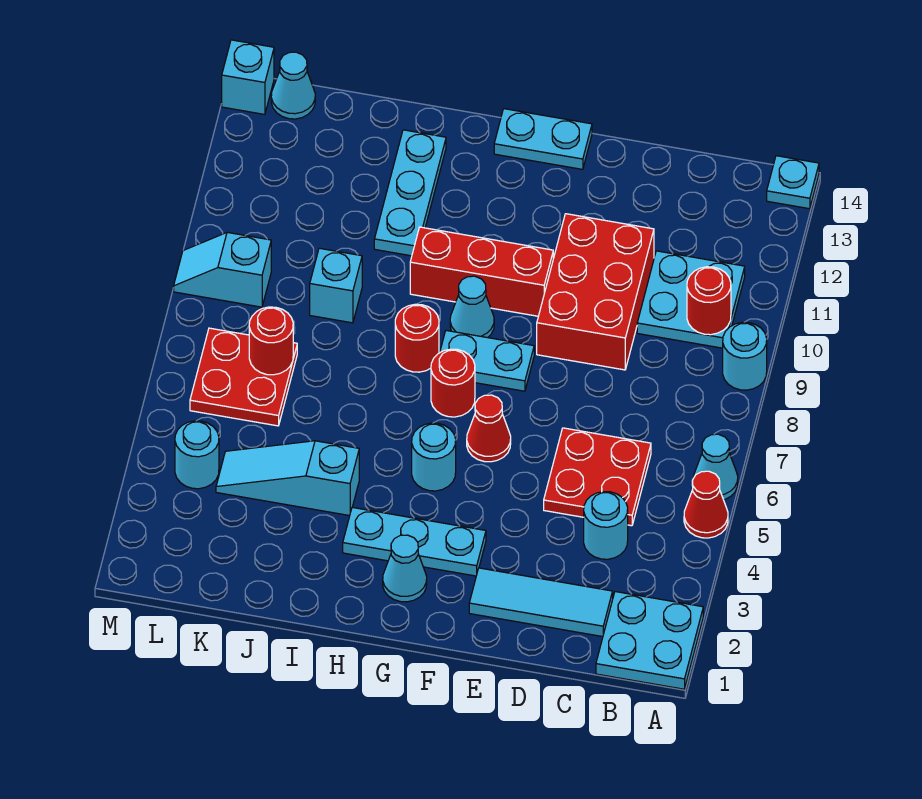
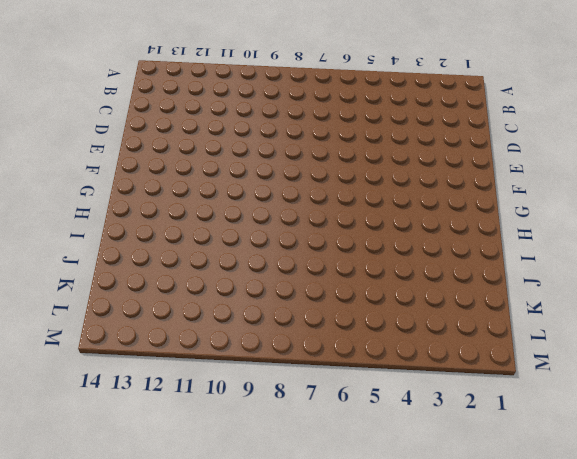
none -> cyan 2x2 plate [596,592,703,689]
none -> red 1x1 cone [684,471,728,538]
none -> cyan 1x1 cone [694,434,738,500]
none -> cyan 1x1 round brick [723,322,767,390]

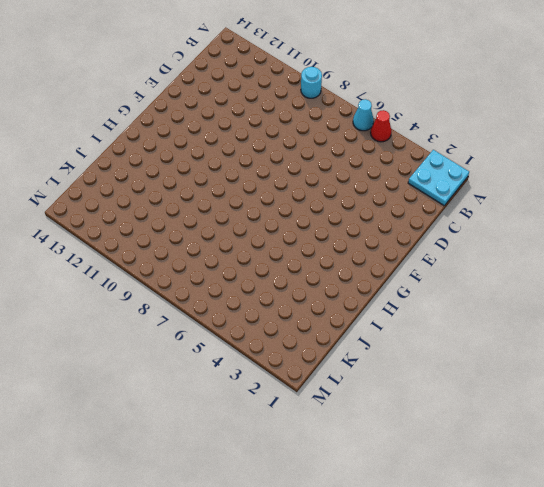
none -> cyan 1x1 plate [767,156,819,209]
none -> cyan 2x2 plate [637,251,745,348]
none -> cyan 1x3 tile [469,568,613,637]
none -> cyan 1x1 round brick [584,492,628,559]

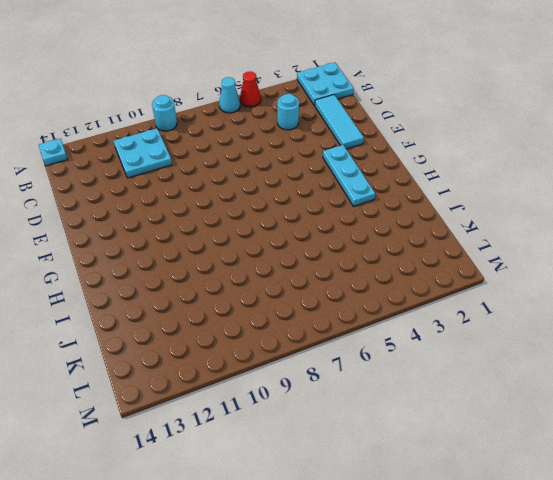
none -> red 2x2 plate [544,428,651,526]
none -> red 2x3 brick [537,214,654,370]
none -> red 1x1 cone [467,395,511,462]
none -> cyan 1x2 plate [440,331,534,391]

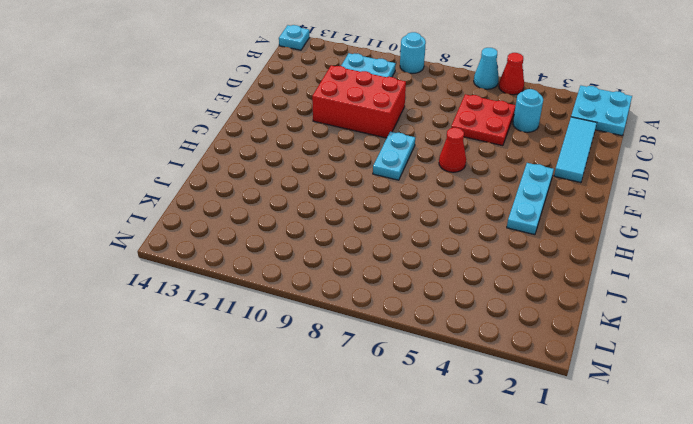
none -> red 1x3 brick [410,227,553,316]
none -> cyan 1x2 plate [494,109,592,169]
none -> cyan 1x1 cone [383,535,427,602]
none -> cyan 1x1 round brick [412,423,456,491]

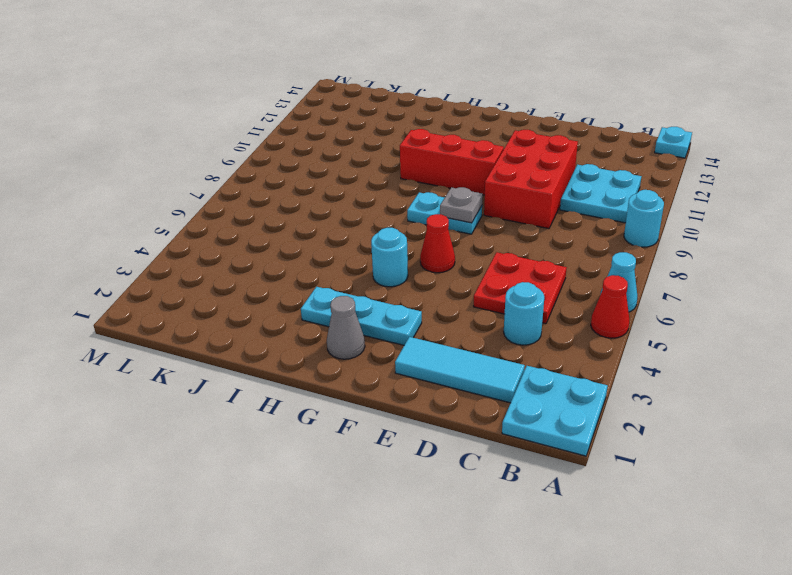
grey 1x1 plate [440,187,483,223] -> none
grey 1x1 cone [327,296,365,359] -> cyan 1x1 cone [383,535,427,602]
none -> cyan 1x2 plate [494,109,592,169]
none -> red 1x1 round brick [431,349,475,417]
none -> cyan 1x1 cone [450,276,494,338]
none -> red 1x1 round brick [395,304,439,372]

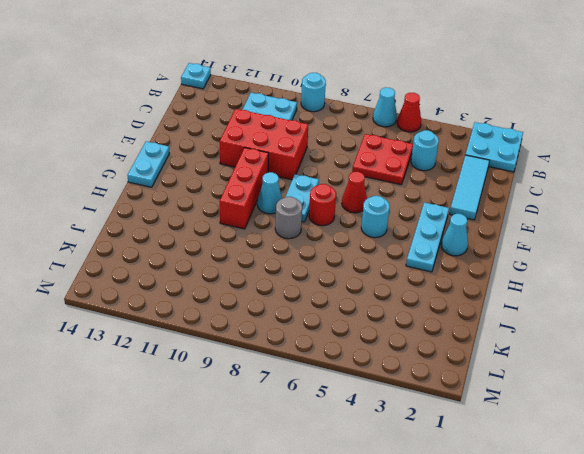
grey 1x1 round brick [275,197,302,239] -> red 1x1 round brick [395,304,439,372]
none -> cyan 1x3 slope [216,441,359,516]
none -> cyan 1x3 plate [374,130,446,256]
none -> cyan 1x1 brick [310,248,362,323]
none -> red 2x2 plate [190,328,297,426]

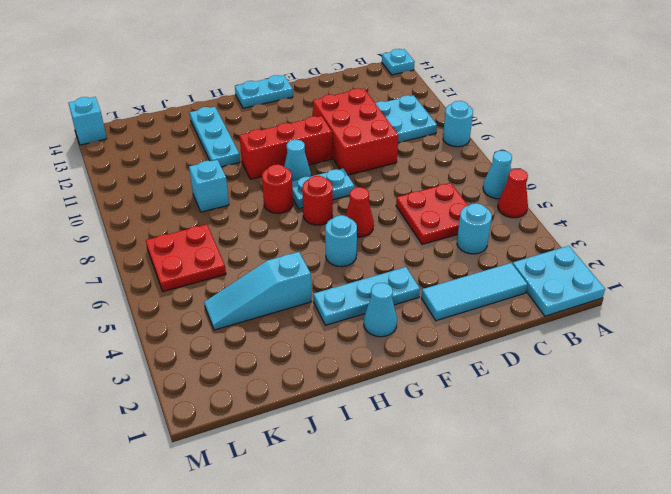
none -> cyan 1x1 round brick [175,421,219,489]
none -> cyan 1x2 slope [174,232,271,307]
none -> cyan 1x1 cone [271,52,315,119]
none -> red 1x1 round brick [687,267,731,335]

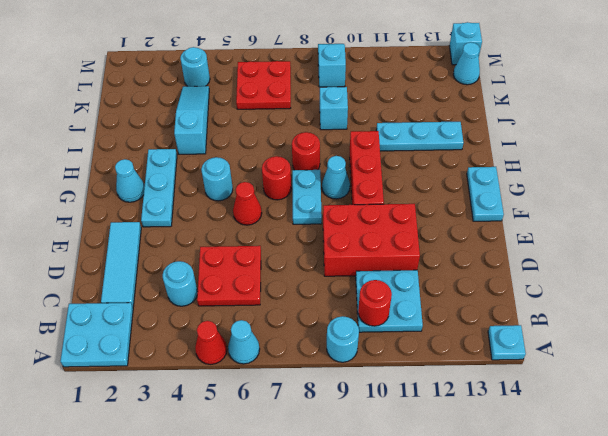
none -> red 1x1 round brick [249,307,293,375]

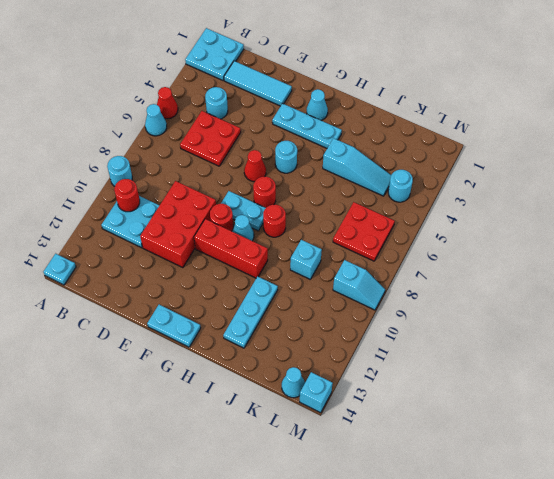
red 1x1 round brick [210,204,233,231] -> red 1x1 round brick moved to [249,307,293,375]

